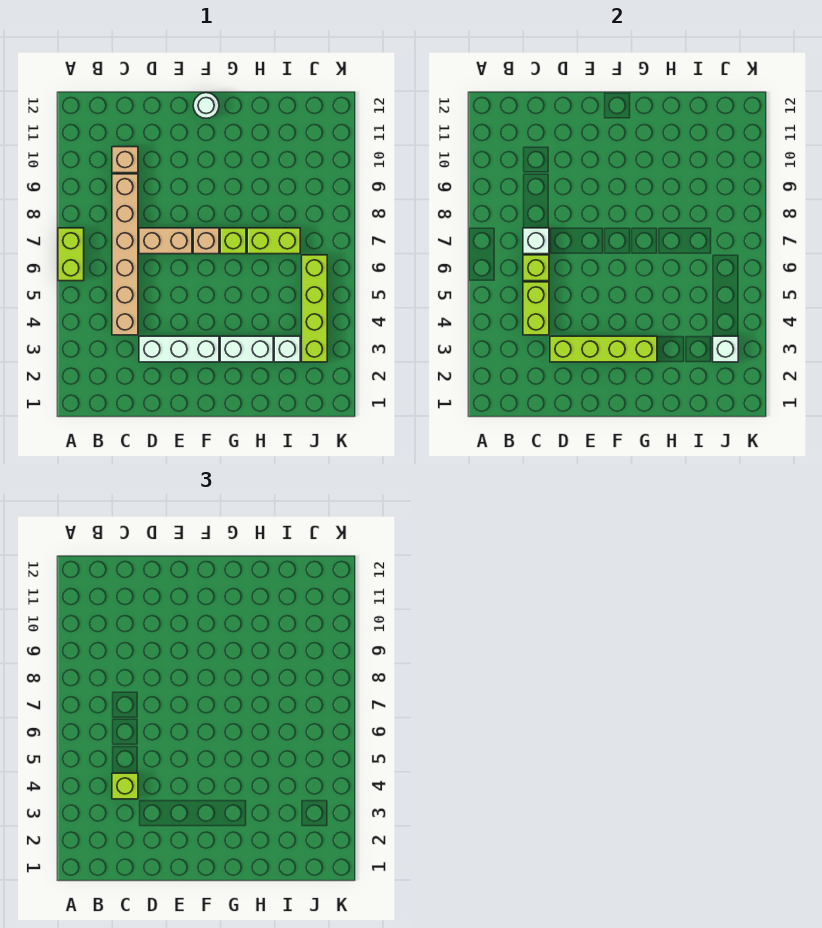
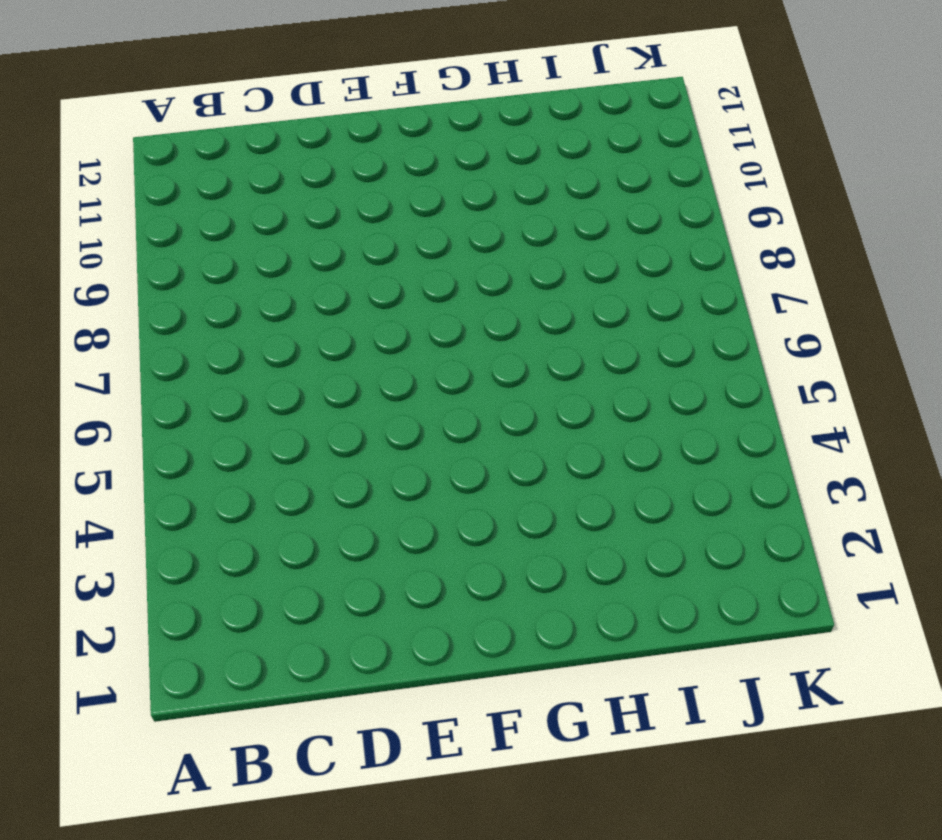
none -> lime 1x2 brick [58,228,84,281]
none -> tan 1x6 brick [112,174,138,335]
none -> tan 1x1 brick [112,147,138,173]

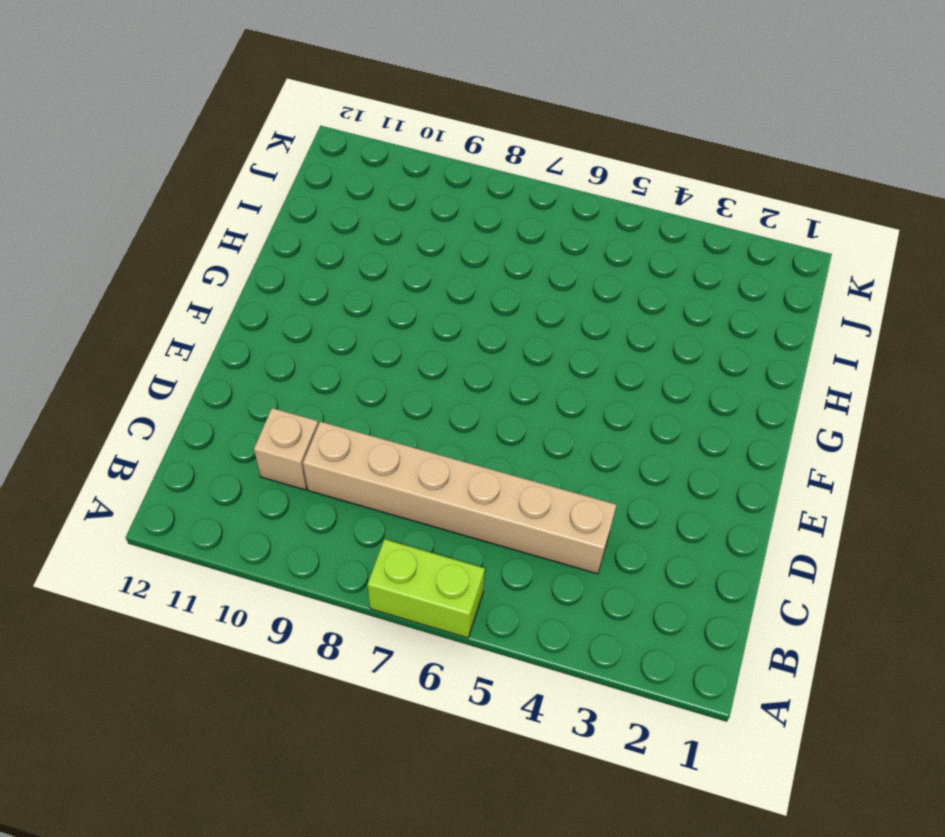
none -> white 1x3 brick [139,336,219,362]
none -> tan 1x2 brick [139,228,192,254]
none -> tan 1x1 brick [193,228,219,254]

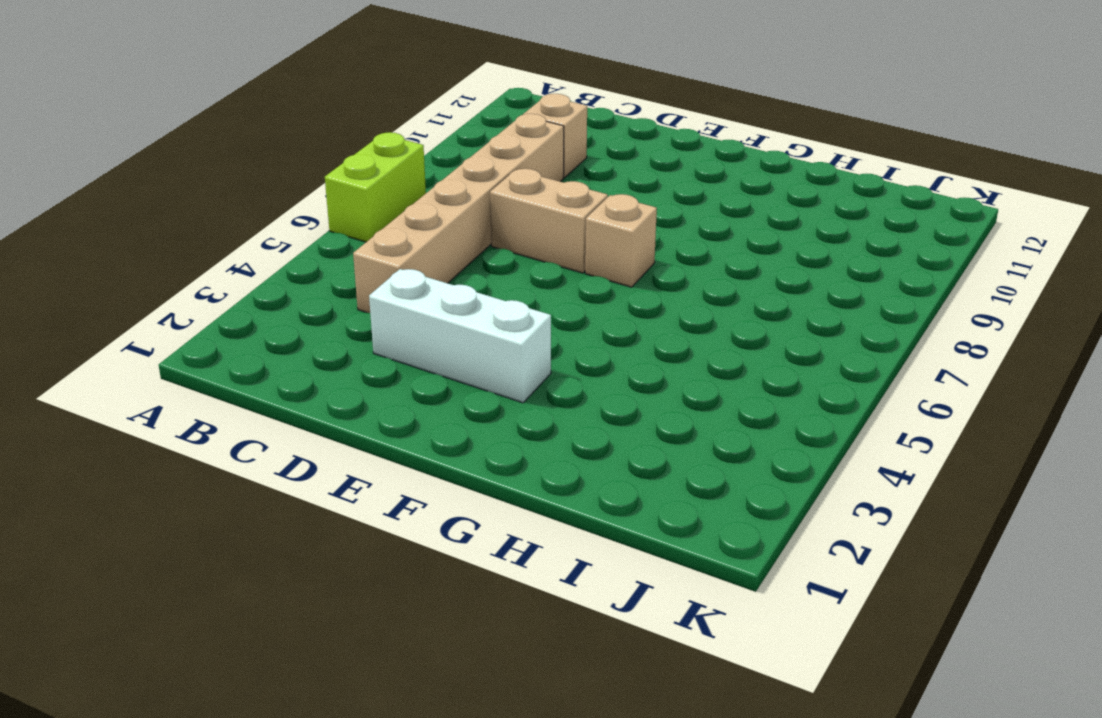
none -> white 1x1 round brick [193,93,219,118]
none -> white 1x2 brick [220,336,273,362]
none -> lime 1x1 brick [220,228,246,254]

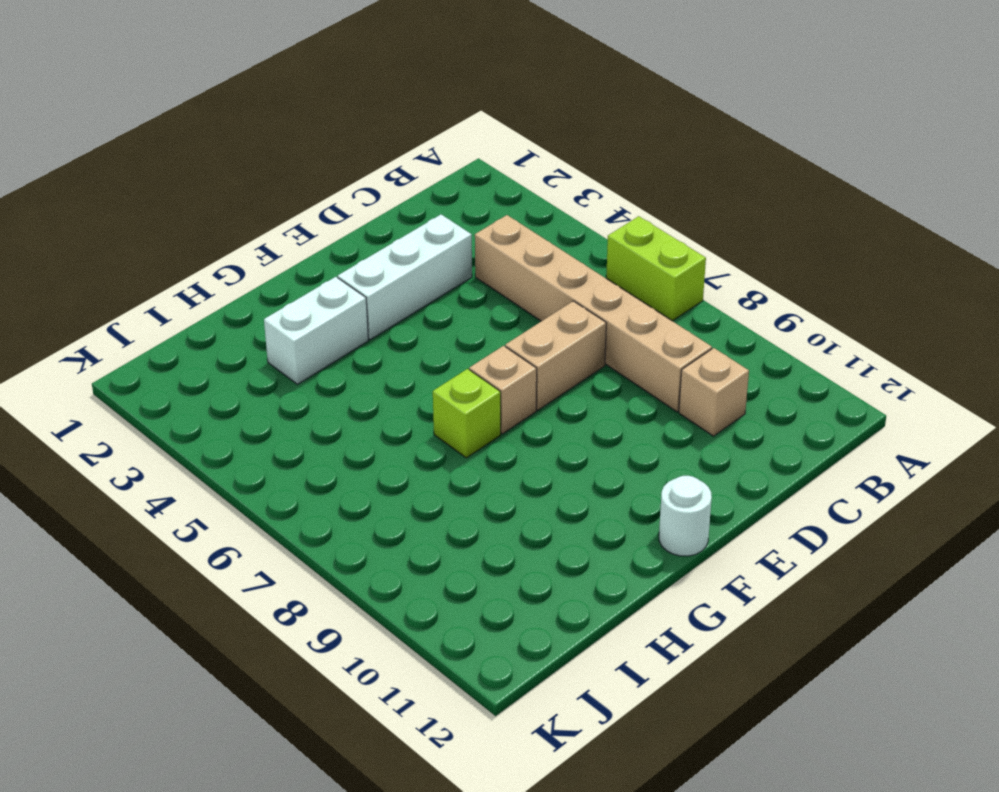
none -> lime 1x2 brick [247,228,300,254]
none -> white 1x1 brick [274,336,300,362]
none -> lime 1x4 brick [302,255,327,362]

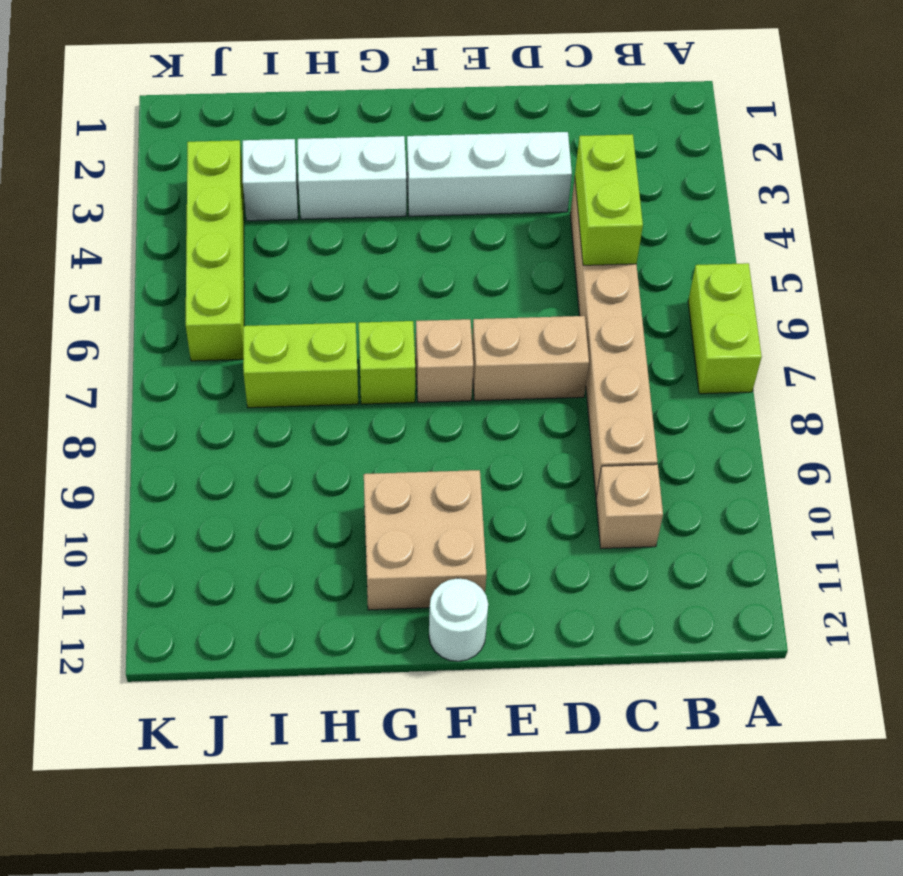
tan 2x2 brick [364,470,486,610] -> none
none -> lime 1x1 brick [523,255,549,281]
none -> white 1x1 brick [523,228,549,254]
none -> lime 1x4 brick [550,336,657,362]

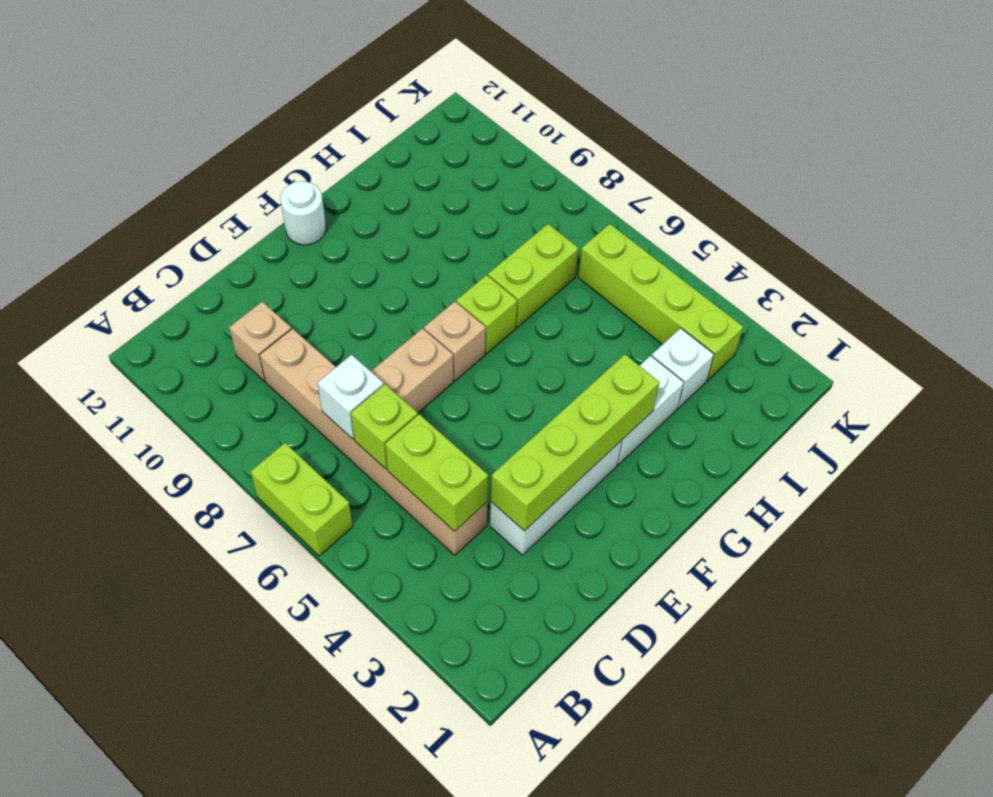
none -> white 1x1 brick [713,336,738,362]
none -> lime 1x1 brick [112,773,138,799]

